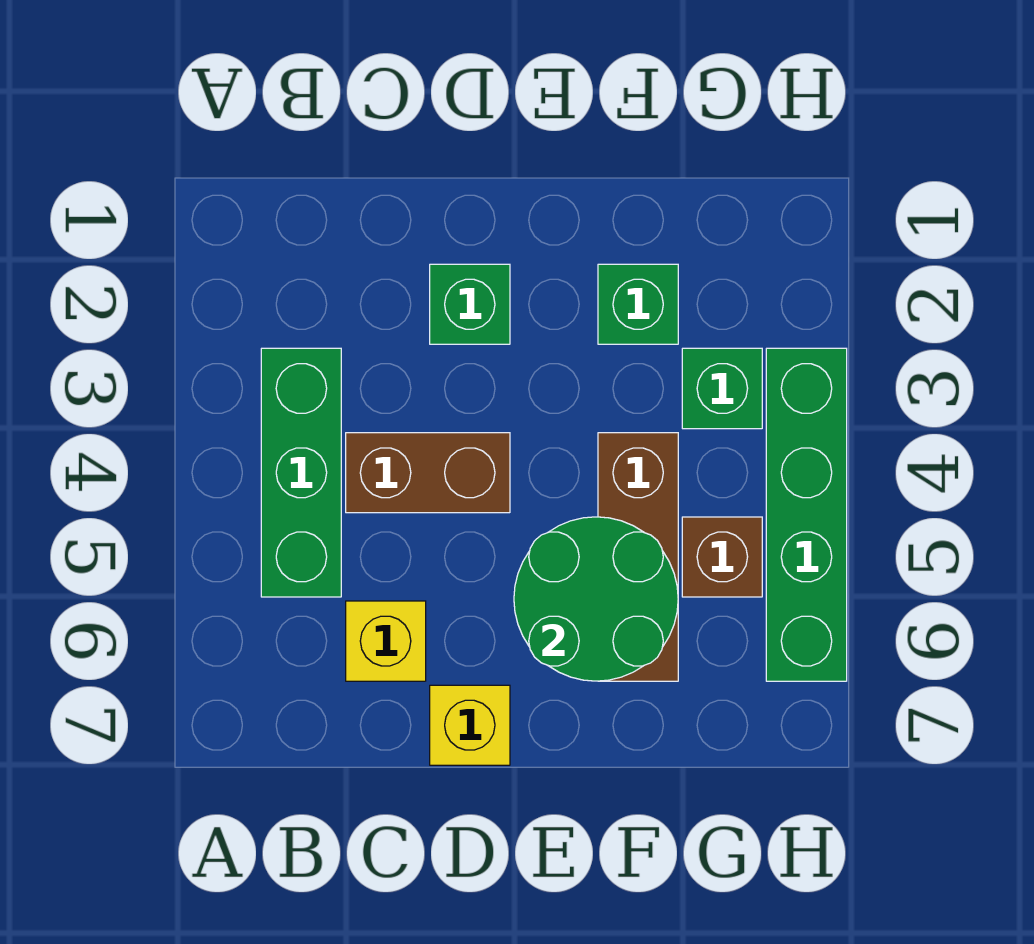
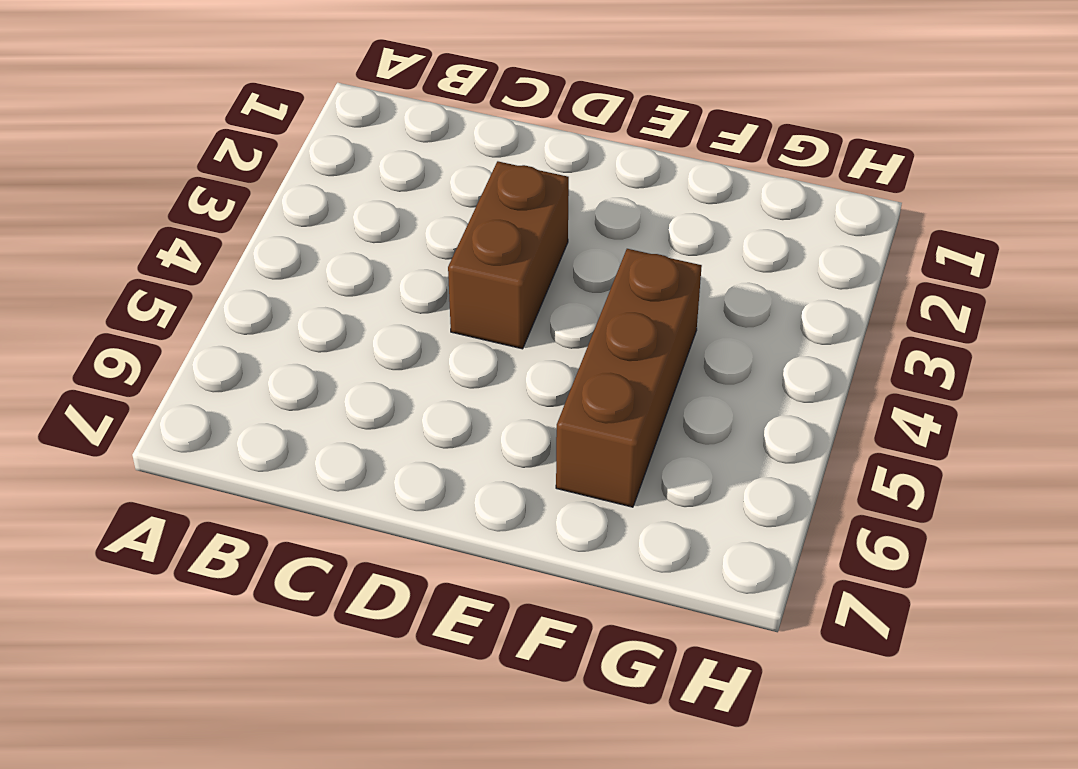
brown 1x2 brick [448,161,569,349] -> brown 1x2 brick turned to [346,433,510,513]
none -> green 1x3 brick [261,348,341,597]
none -> yellow 1x1 brick [346,601,426,681]

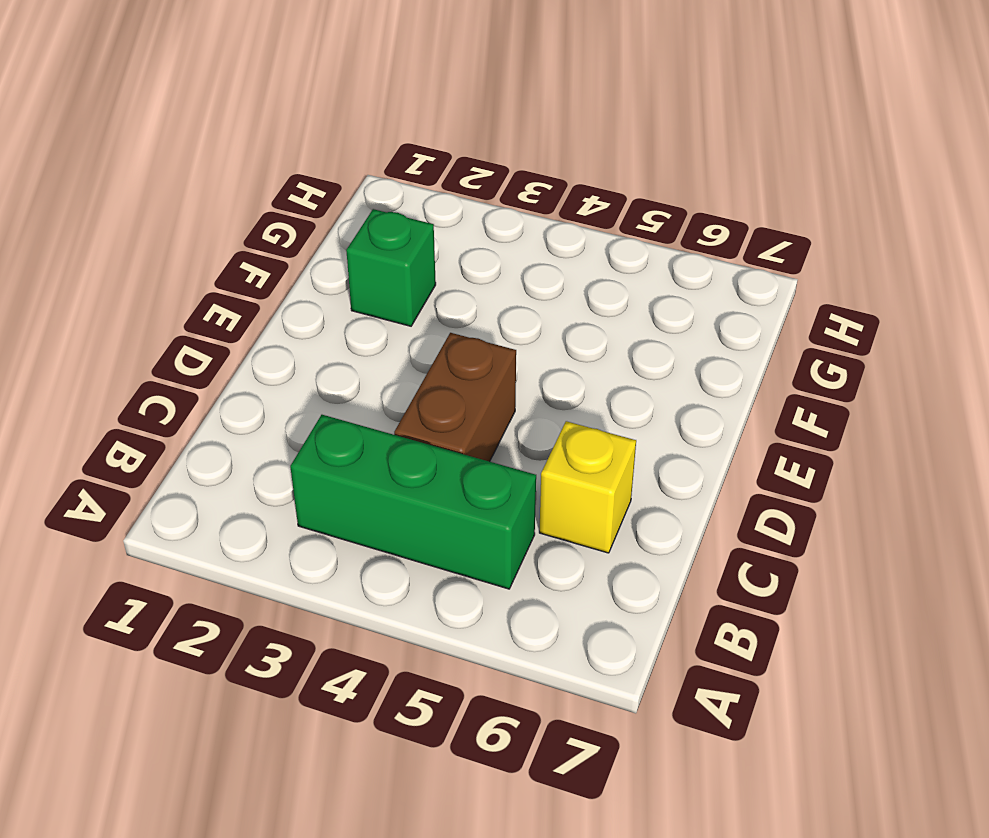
none -> green 1x1 brick [430,264,510,344]
none -> yellow 1x1 brick [430,685,510,765]

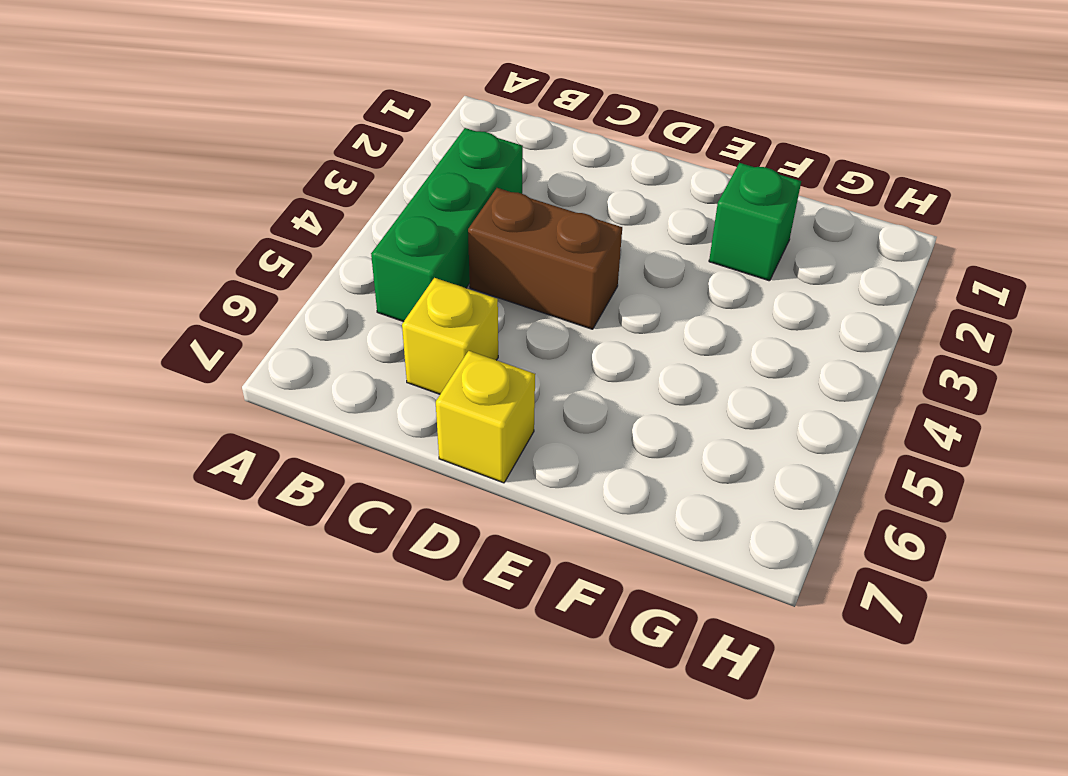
none -> green 1x1 brick [430,264,510,344]
none -> brown 1x3 brick [598,433,678,681]

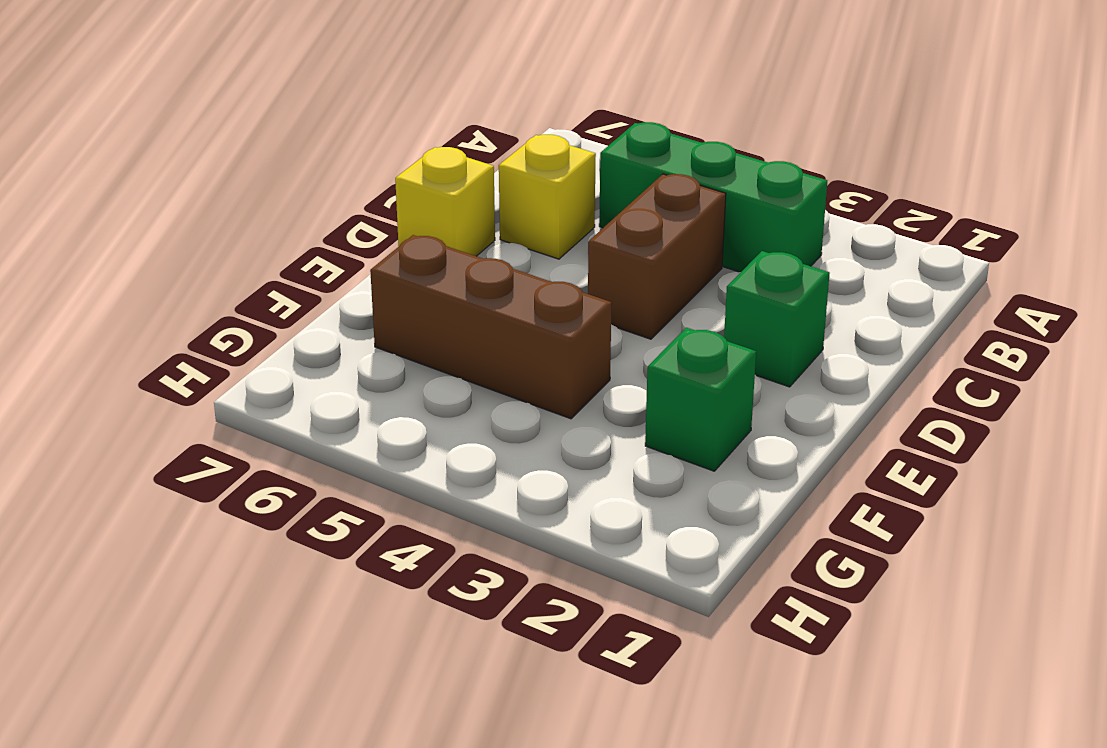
none -> green 1x1 brick [682,348,762,429]
none -> brown 1x1 brick [682,517,762,597]

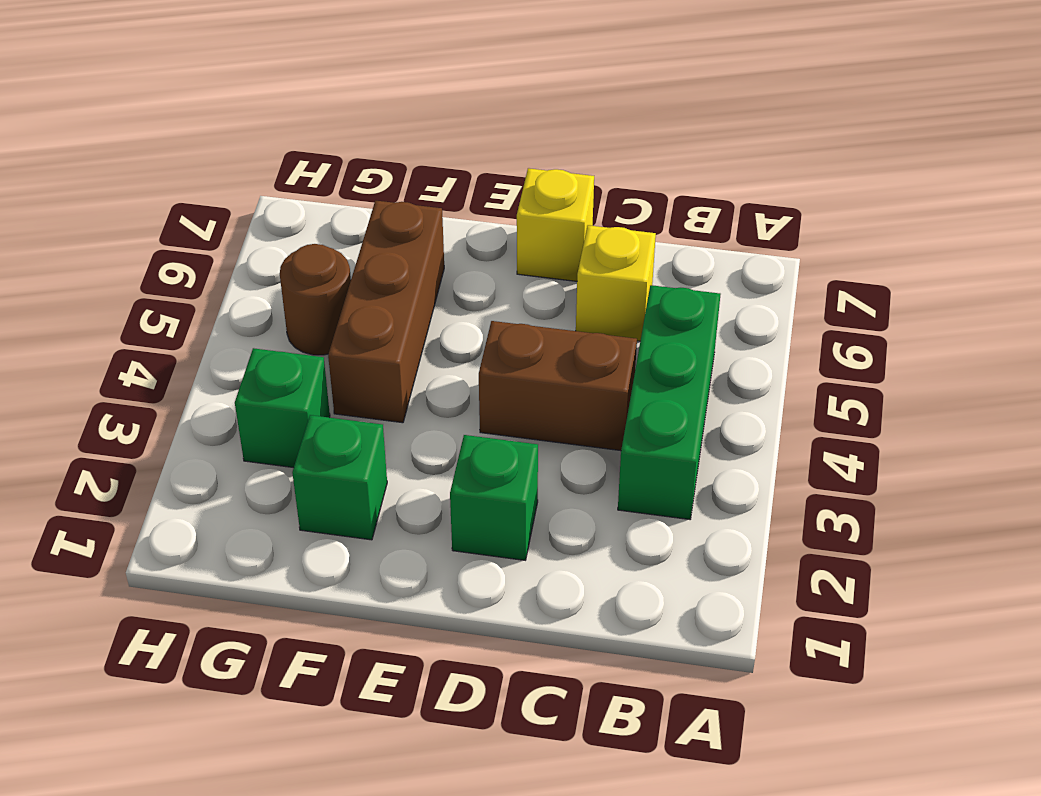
brown 1x1 round brick [280,244,351,355] -> brown 1x1 brick [682,517,762,597]
none -> green 1x4 brick [766,348,847,681]
none -> green 2x2 round brick [514,517,678,681]

